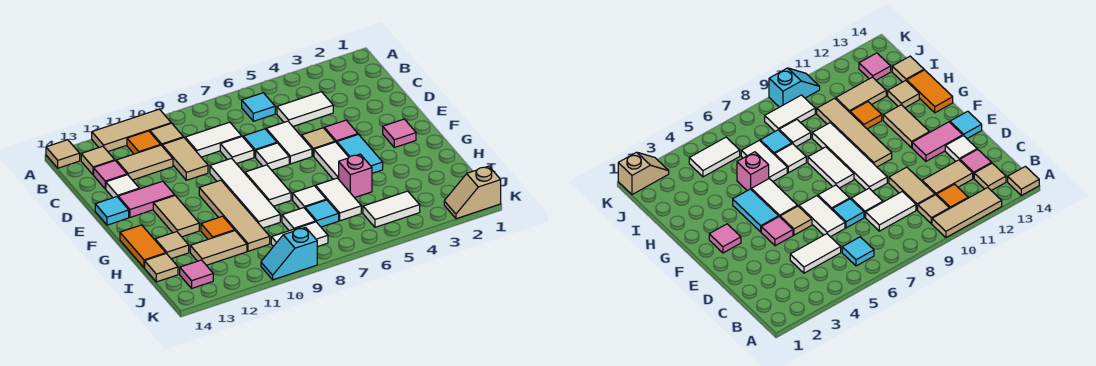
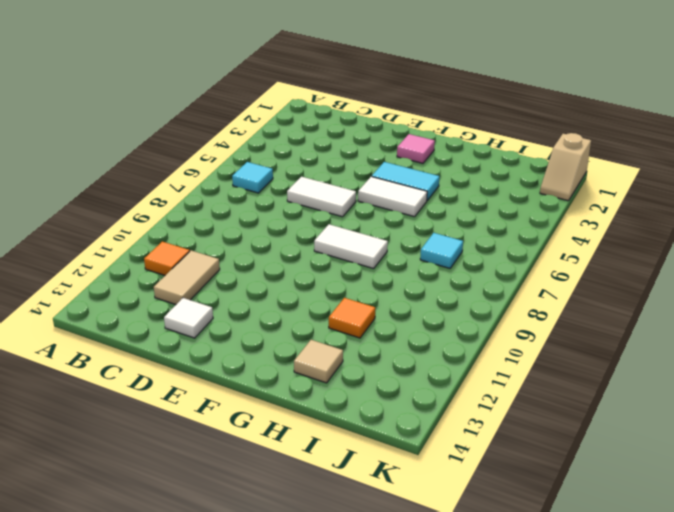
none -> tan 1x3 tile [92,109,171,151]
none -> tan 1x1 tile [46,140,80,168]
none -> tan 1x1 tile [150,123,184,145]
none -> tan 1x1 tile [81,146,115,175]

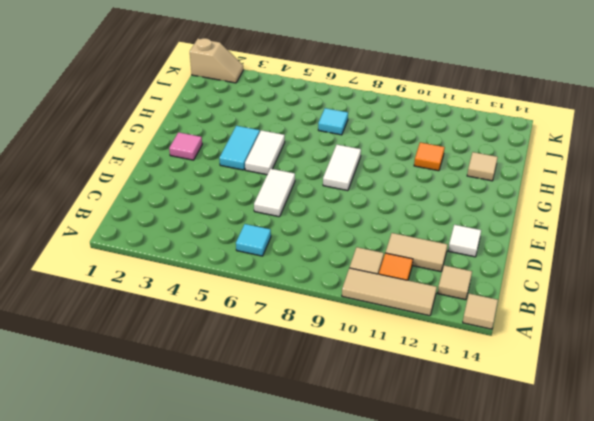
none -> white 1x2 tile [277,92,333,126]
none -> white 1x2 tile [185,122,242,157]
none -> tan 1x2 tile [162,138,208,180]
none -> pink 1x1 tile [94,161,127,189]

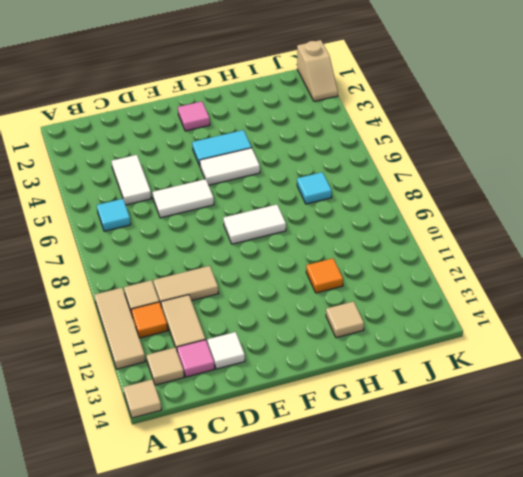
none -> white 1x2 tile [185,122,242,157]
none -> cyan 1x1 tile [243,129,277,157]
none -> white 1x1 tile [220,137,254,164]
none -> pink 1x1 tile [324,120,358,143]

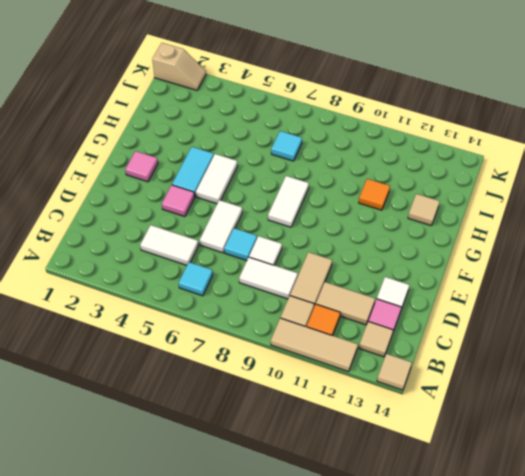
none -> tan 1x1 tile [302,128,335,156]
none -> white 1x1 tile [256,143,289,170]
none -> white 1x4 tile [210,158,280,228]
none -> pink 1x2 tile [118,181,175,217]

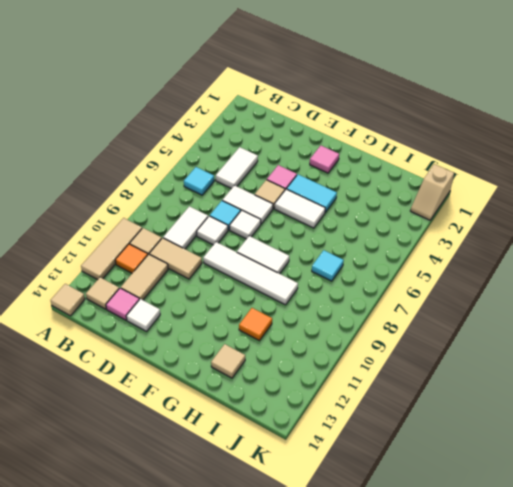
none -> pink 1x2 tile [118,181,175,217]
none -> cyan 1x1 tile [95,197,129,225]
none -> tan 1x4 tile [199,180,270,251]
none -> tan 1x2 tile [153,196,199,237]

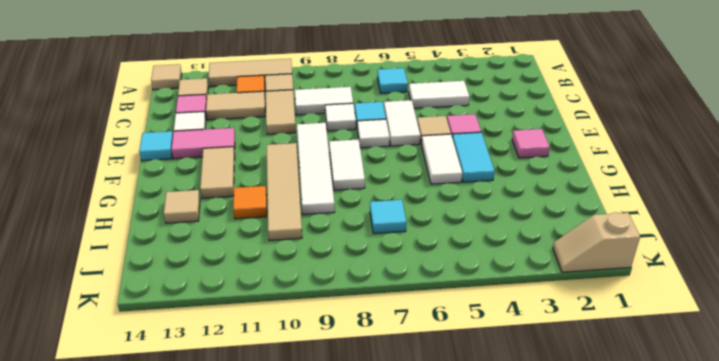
none -> orange 1x2 tile [120,225,166,268]
none -> pink 1x1 brick [339,154,372,198]
none -> white 1x2 tile [316,178,361,221]
none -> white 1x1 tile [293,186,326,209]

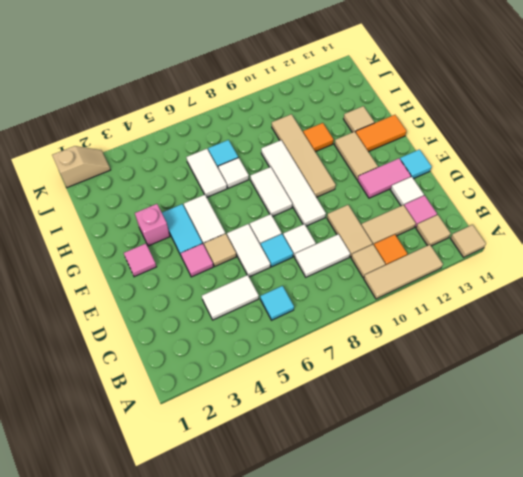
pink 1x1 brick [135,204,170,246] -> pink 1x1 brick moved to [339,154,372,198]
orange 1x2 tile [355,115,406,152] -> orange 1x2 tile turned to [120,225,166,268]
none -> white 1x1 tile [282,208,316,231]
none -> tan 1x2 tile [190,231,247,265]
none -> tan 1x1 tile [145,254,178,282]
none -> white 1x2 tile [363,191,420,227]

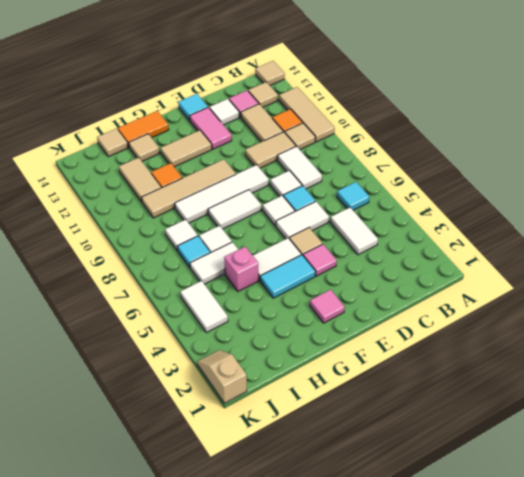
none -> white 1x2 tile [271,222,328,247]
none -> pink 1x1 tile [180,260,213,288]
none -> cyan 1x2 slope [261,227,317,280]

